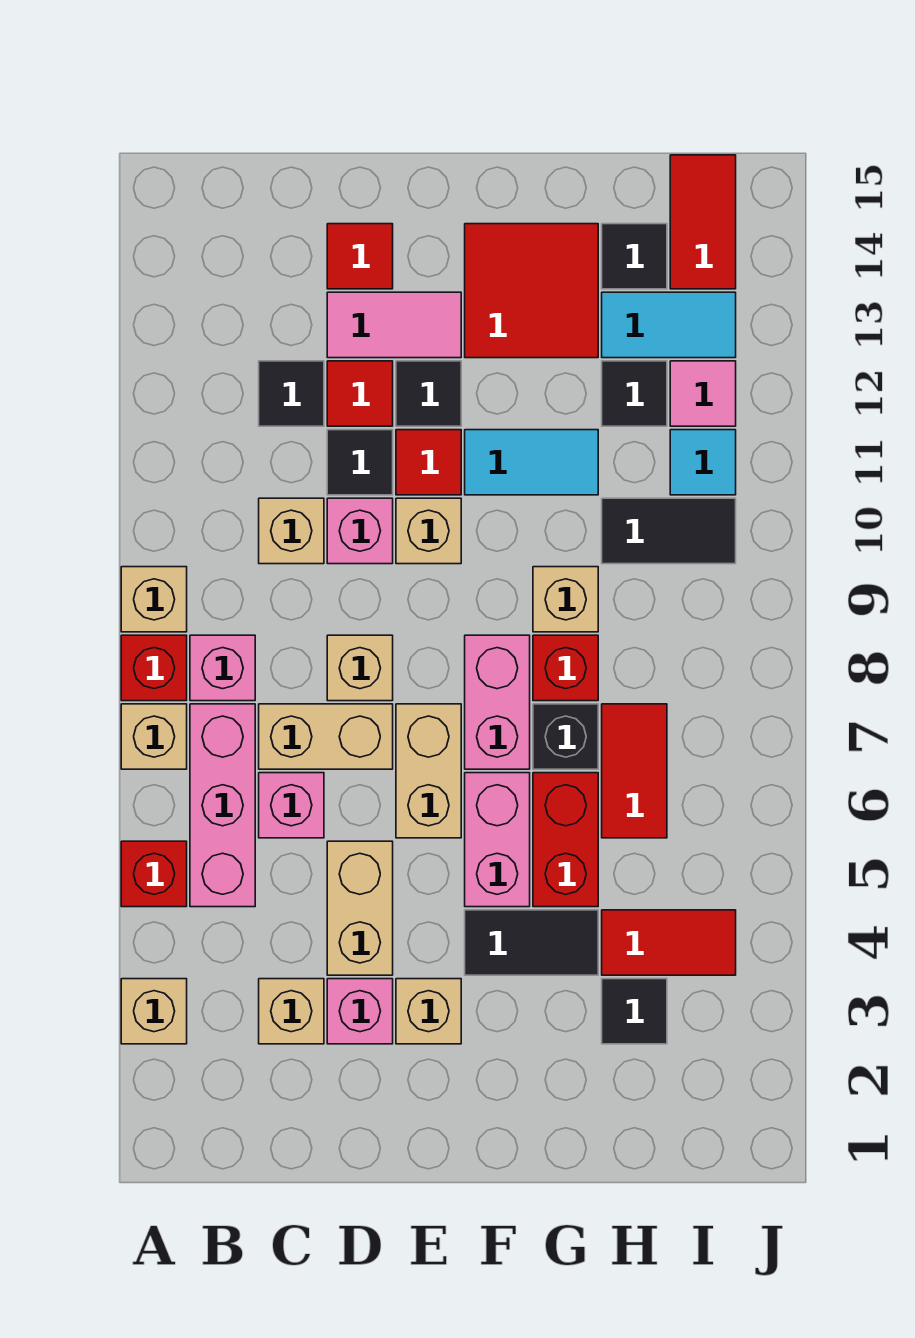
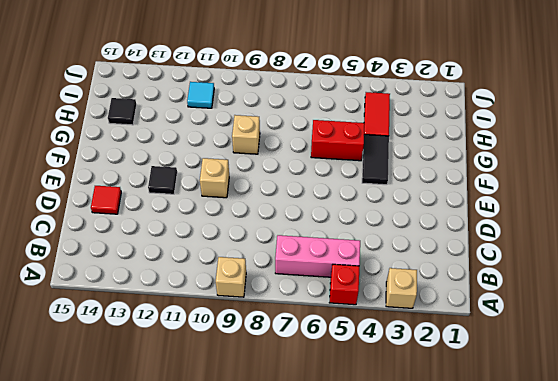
none -> tan 1x1 brick [121,704,187,769]
none -> red 1x1 brick [121,635,187,701]
none -> pink 1x1 brick [190,635,255,701]
none -> tan 1x1 brick [259,979,324,1044]

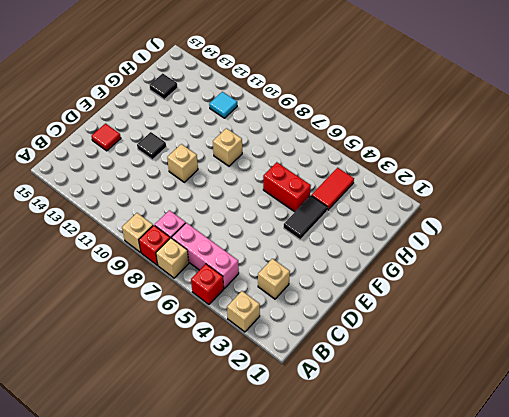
none -> pink 1x1 brick [259,773,324,838]
none -> tan 1x2 brick [259,704,393,769]
none -> tan 1x1 brick [259,498,324,564]
none -> black 1x1 tile [259,361,324,426]

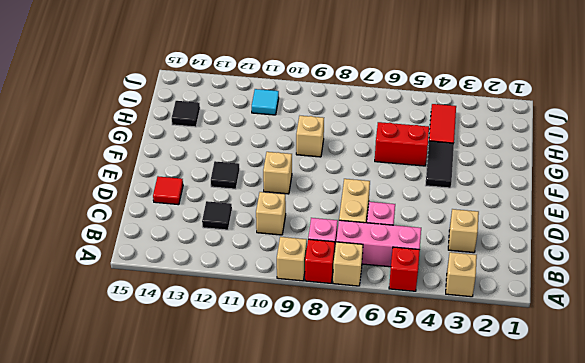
none -> pink 1x1 brick [327,979,393,1044]
none -> tan 1x2 brick [327,841,393,975]
none -> tan 1x1 brick [327,635,393,701]
none -> pink 1x1 brick [327,498,393,564]

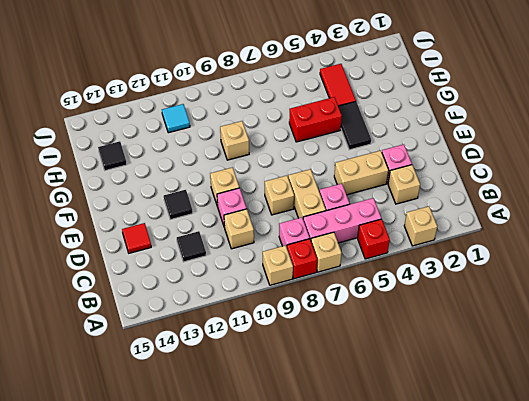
none -> black 1x1 tile [327,430,393,495]
none -> red 1x1 tile [327,361,393,426]
none -> pink 1x2 tile [327,292,461,358]
none -> tan 1x1 brick [396,979,461,1044]

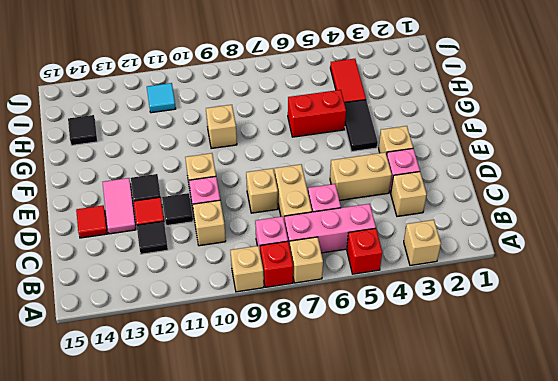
none -> tan 1x2 brick [396,704,461,838]
none -> red 1x1 tile [396,430,461,495]
none -> pink 1x2 brick [465,773,530,907]
none -> pink 1x2 brick [465,635,530,769]

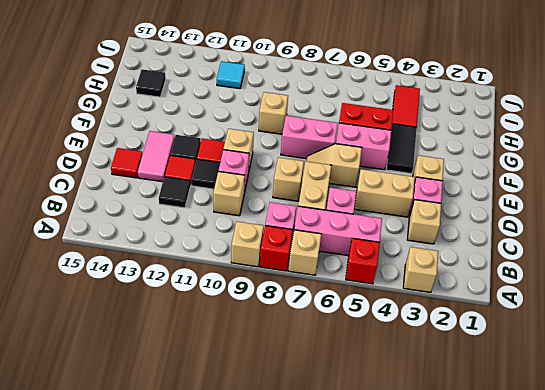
tan 1x2 slope [306,144,362,187] -> tan 1x2 brick [396,704,461,838]
none -> cyan 1x2 tile [465,430,598,495]
none -> red 2x2 tile [465,224,598,358]
none -> black 1x1 brick [533,704,598,769]
none -> red 1x1 brick [533,635,598,701]

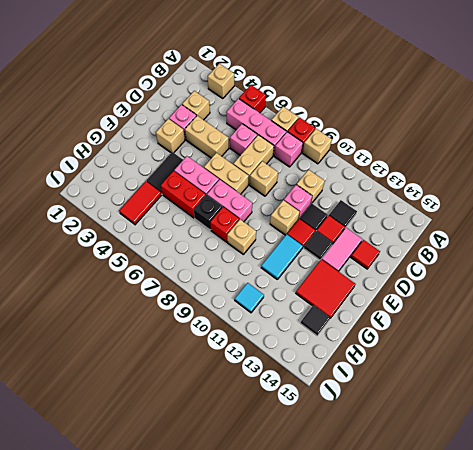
none -> black 1x1 tile [602,979,667,1044]
none -> red 1x2 tile [602,704,667,838]
none -> black 1x2 tile [602,498,736,564]
none -> black 1x1 tile [602,361,667,426]

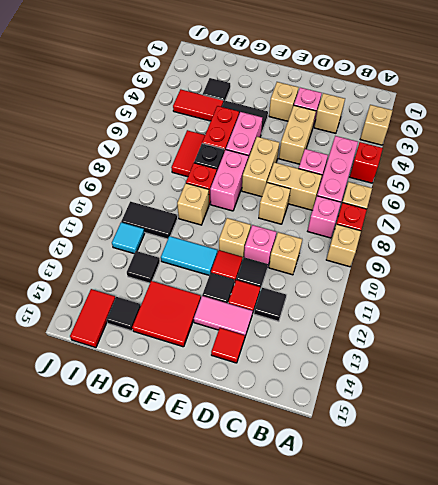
none -> cyan 1x2 tile [602,292,736,358]
none -> pink 1x1 tile [670,361,736,426]

